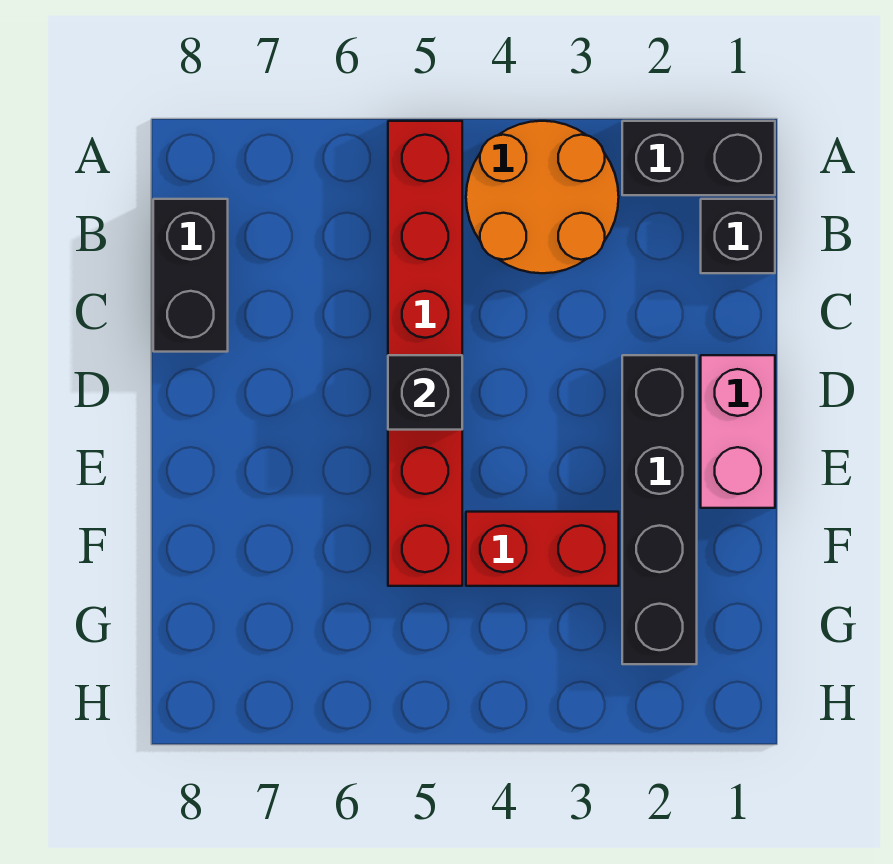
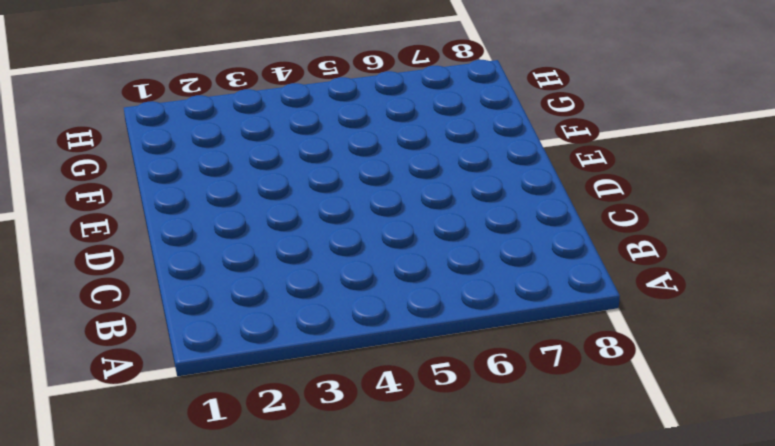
none -> black 1x2 brick [622,121,775,195]
none -> orange 2x2 round brick [466,121,619,273]

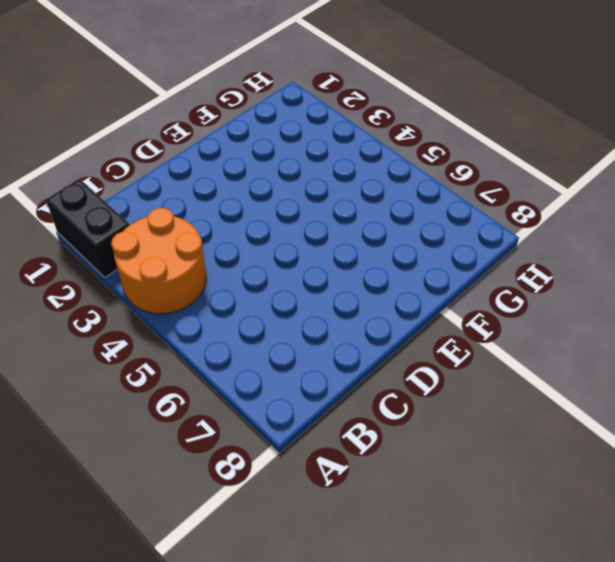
none -> red 1x6 brick [388,121,462,586]
none -> black 1x1 brick [701,199,775,273]

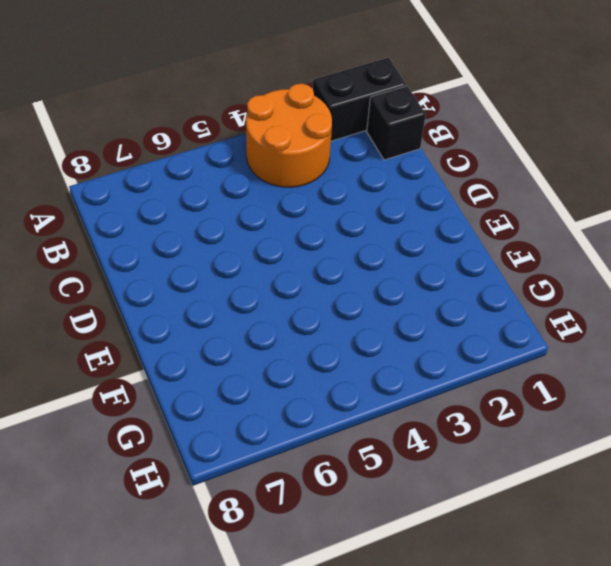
none -> red 1x6 brick [388,121,462,586]
none -> black 1x2 brick [153,199,228,352]

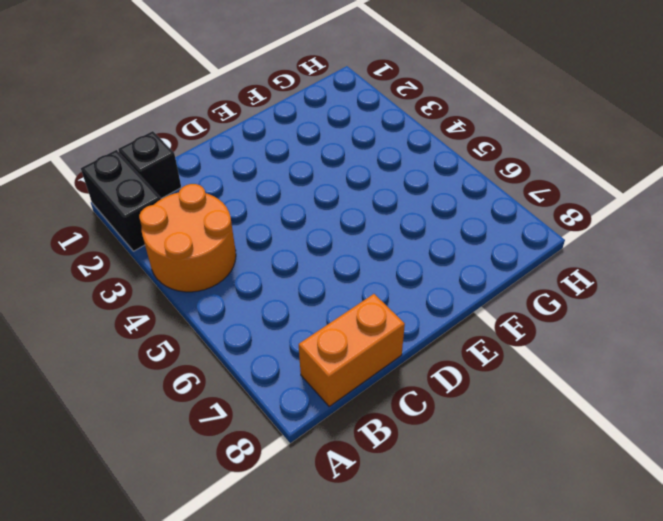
orange 1x2 brick [299,294,405,406] -> black 1x2 brick [153,199,228,352]
none -> red 1x6 brick [388,121,462,586]
none -> pink 1x2 brick [701,355,775,508]

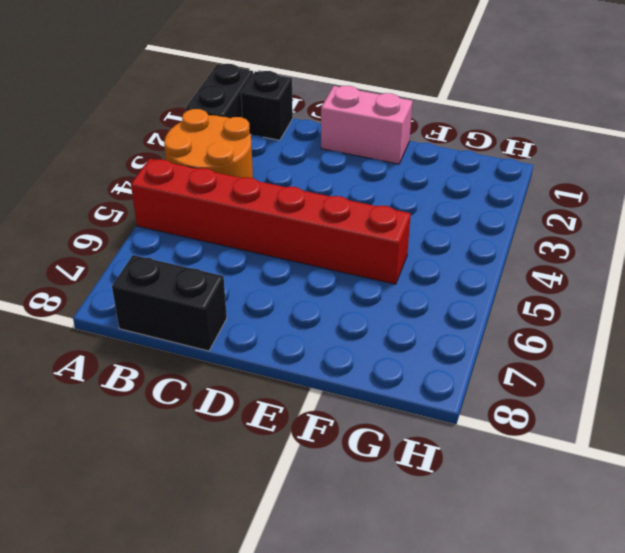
none -> black 1x4 brick [622,355,697,664]
none -> red 1x2 brick [466,512,619,586]

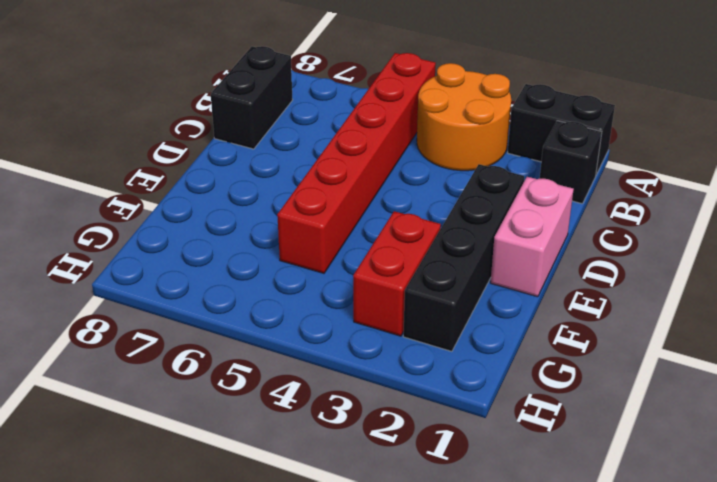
red 1x2 brick [353,211,441,336] -> red 1x2 brick turned to [466,512,619,586]
none -> black 1x1 brick [388,355,462,430]

